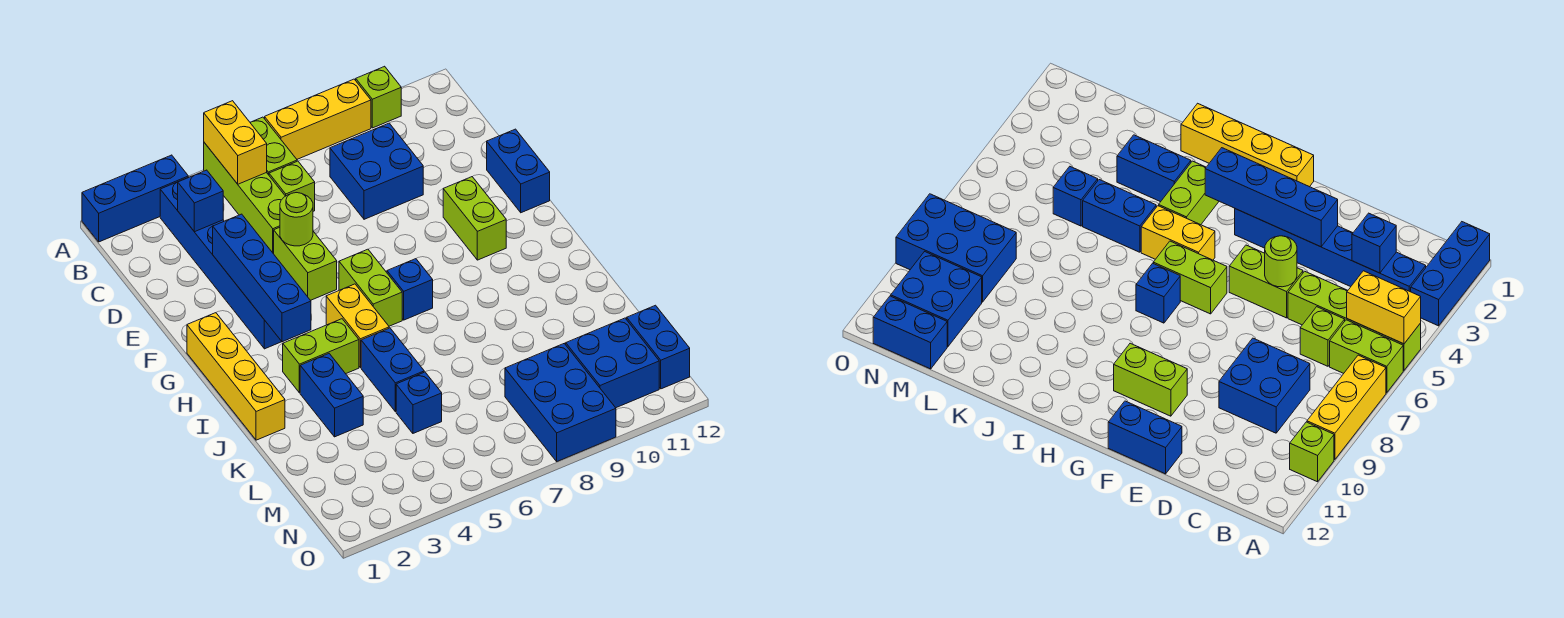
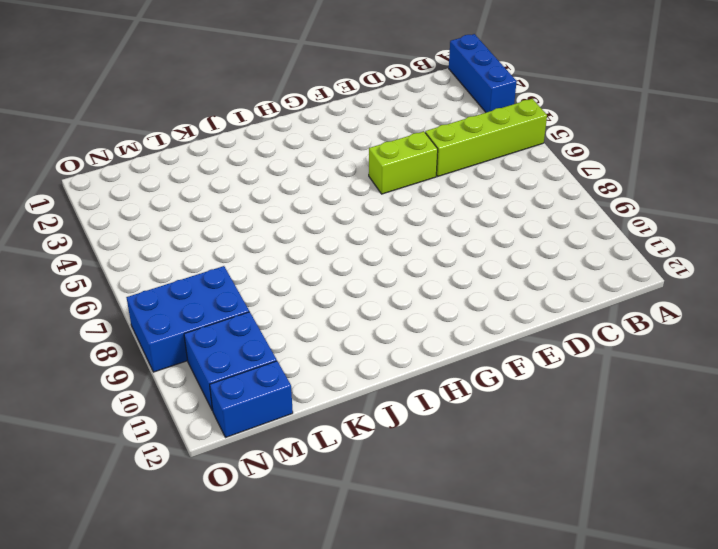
none -> lime 1x2 brick [250,117,297,175]
none -> yellow 1x3 brick [265,79,371,159]
none -> lime 1x1 brick [356,66,401,128]

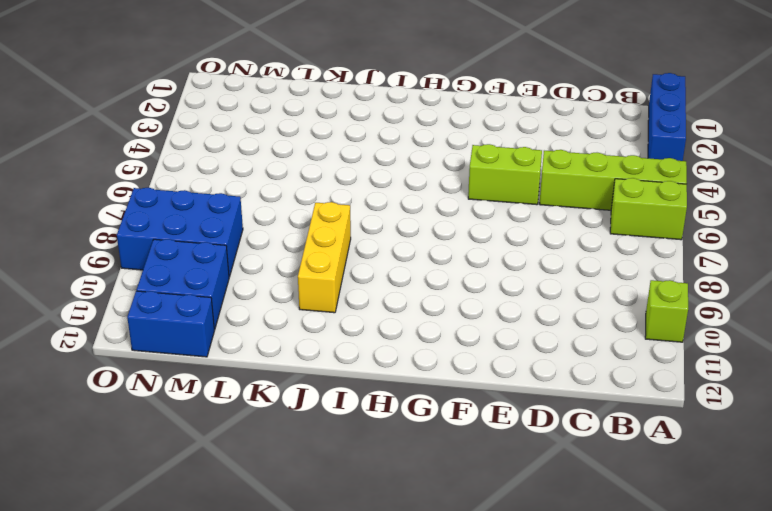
yellow 1x3 brick [298,202,351,313] -> yellow 1x3 brick moved to [265,79,371,159]
none -> blue 1x6 brick [160,182,282,349]
none -> lime 1x1 brick [269,161,315,211]
none -> blue 2x2 brick [330,123,423,219]

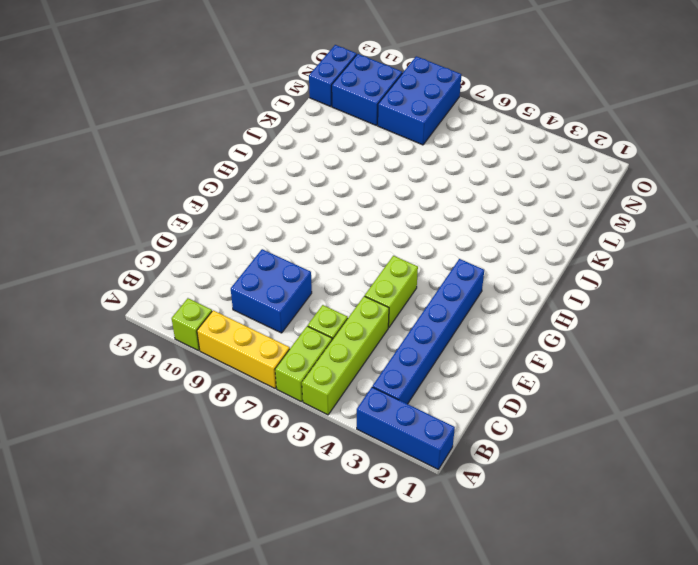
none -> blue 1x2 brick [487,129,550,213]
none -> lime 1x2 brick [443,177,506,260]
none -> yellow 1x4 brick [187,313,285,440]

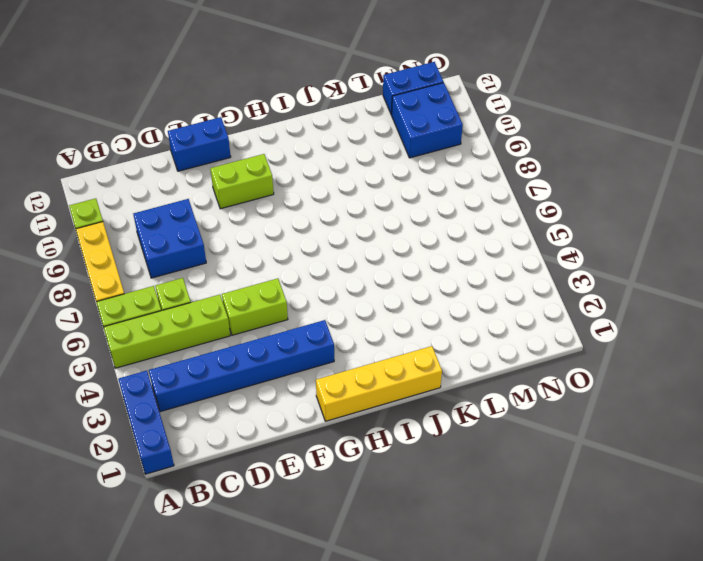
none -> lime 1x2 brick [339,249,402,326]
none -> yellow 1x2 brick [326,284,389,367]
none -> blue 1x1 brick [387,259,433,320]

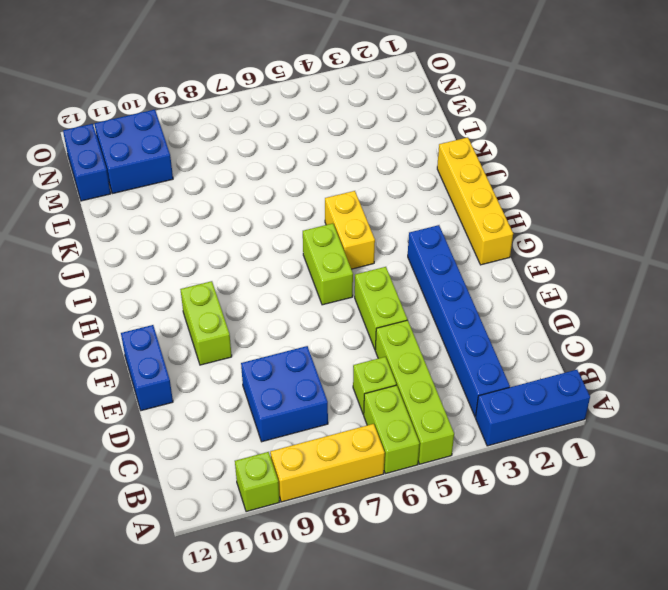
none -> blue 1x1 brick [387,259,433,320]
none -> lime 1x2 brick [283,319,359,393]
none -> blue 1x2 brick [300,354,363,437]

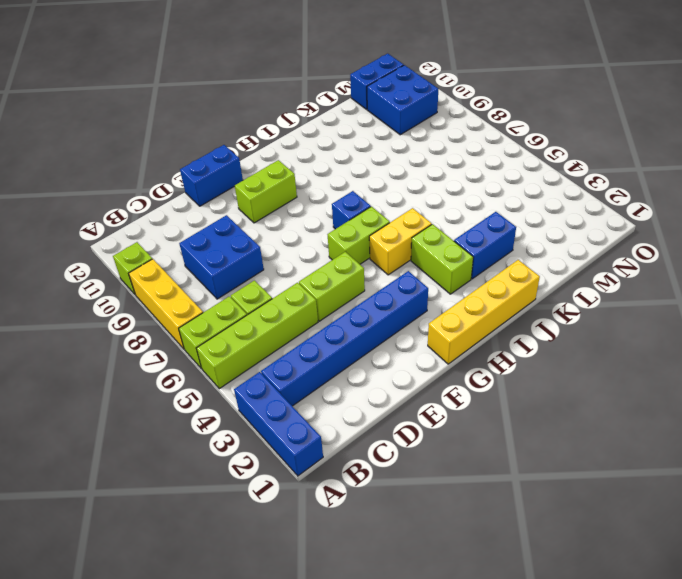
none -> blue 1x2 brick [361,328,424,412]
none -> blue 1x1 brick [396,372,442,433]
none -> blue 2x3 brick [505,343,616,461]

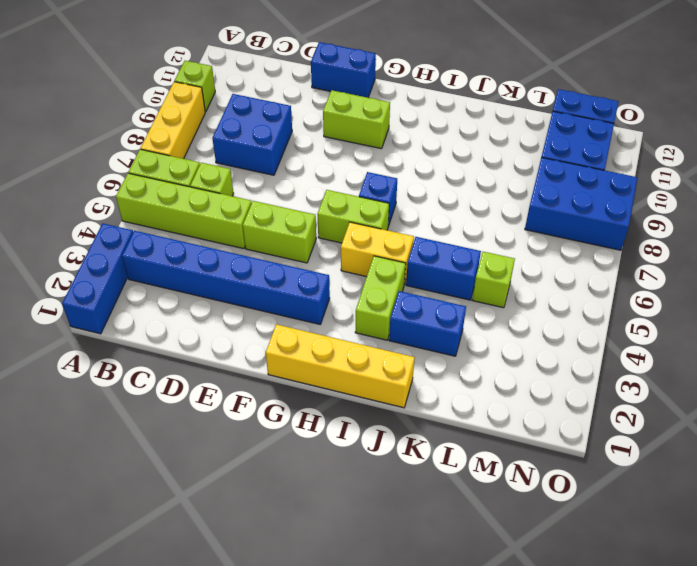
lime 1x1 brick [472,252,515,308] -> blue 1x1 brick [396,372,442,433]
none -> yellow 1x2 brick [204,101,267,184]
none -> blue 1x1 brick [178,170,223,232]
none -> blue 1x4 brick [213,214,311,342]

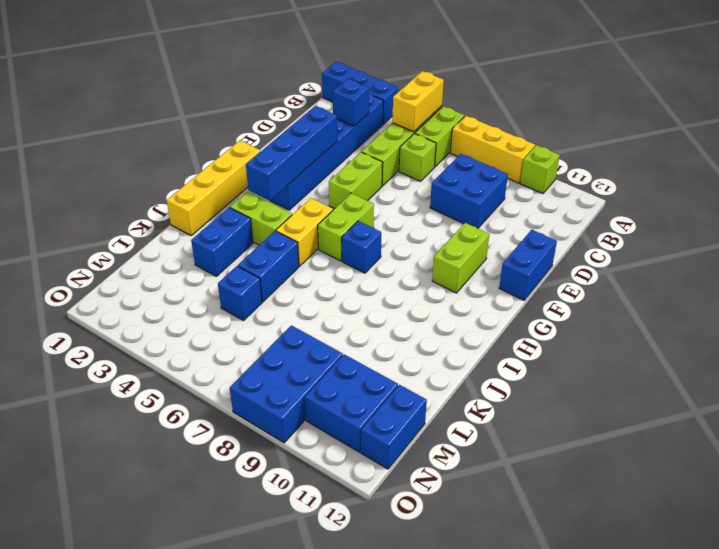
none -> lime 1x1 round brick [280,193,313,246]

